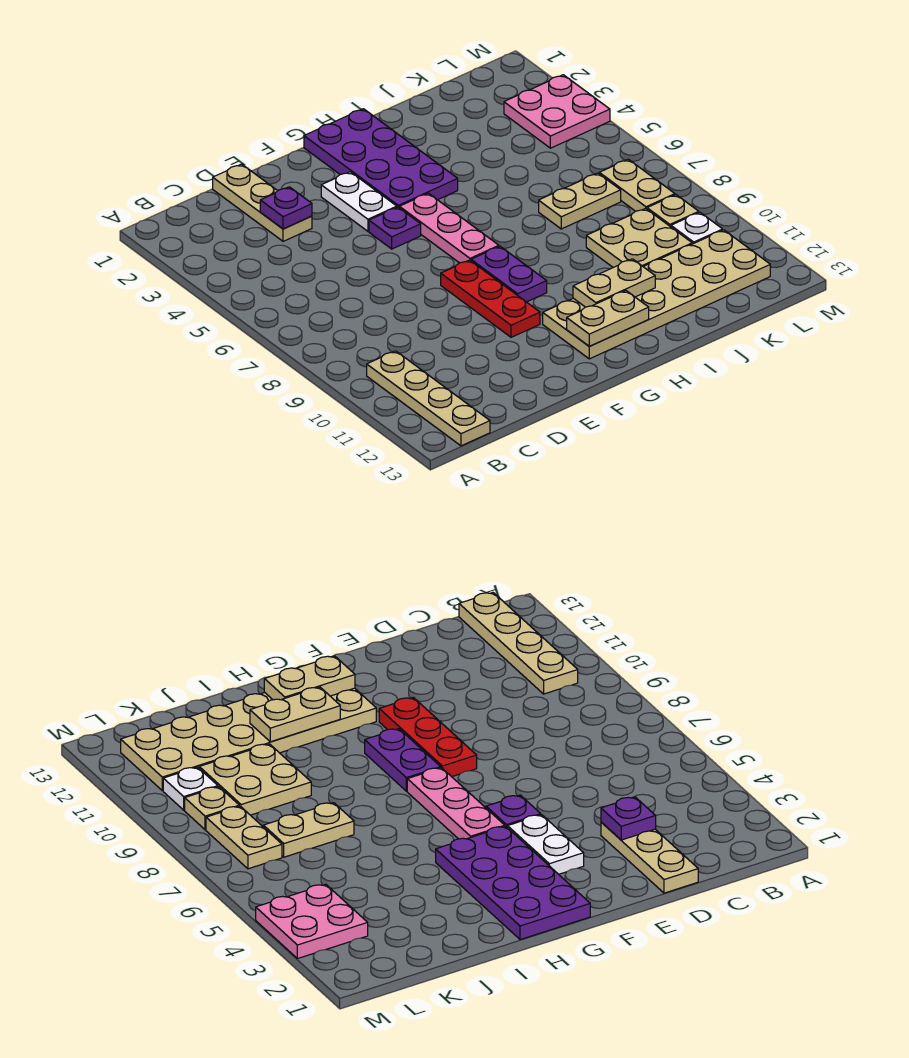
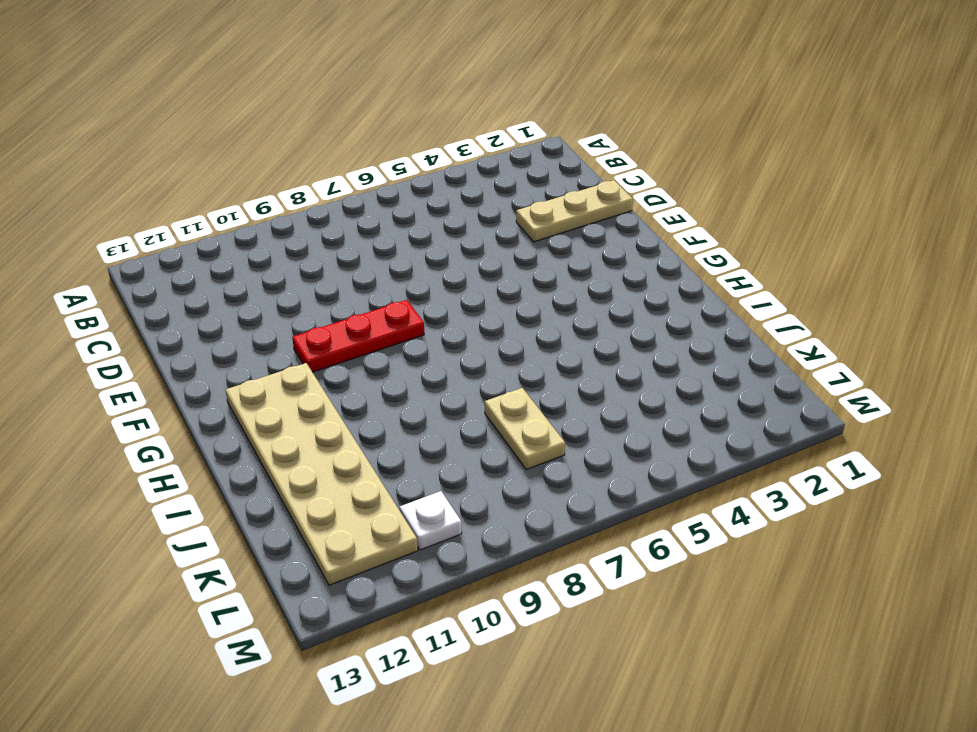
none -> tan 1x4 plate [367,351,490,446]
none -> white 1x2 plate [321,172,397,231]
none -> purple 1x1 plate [369,207,421,249]

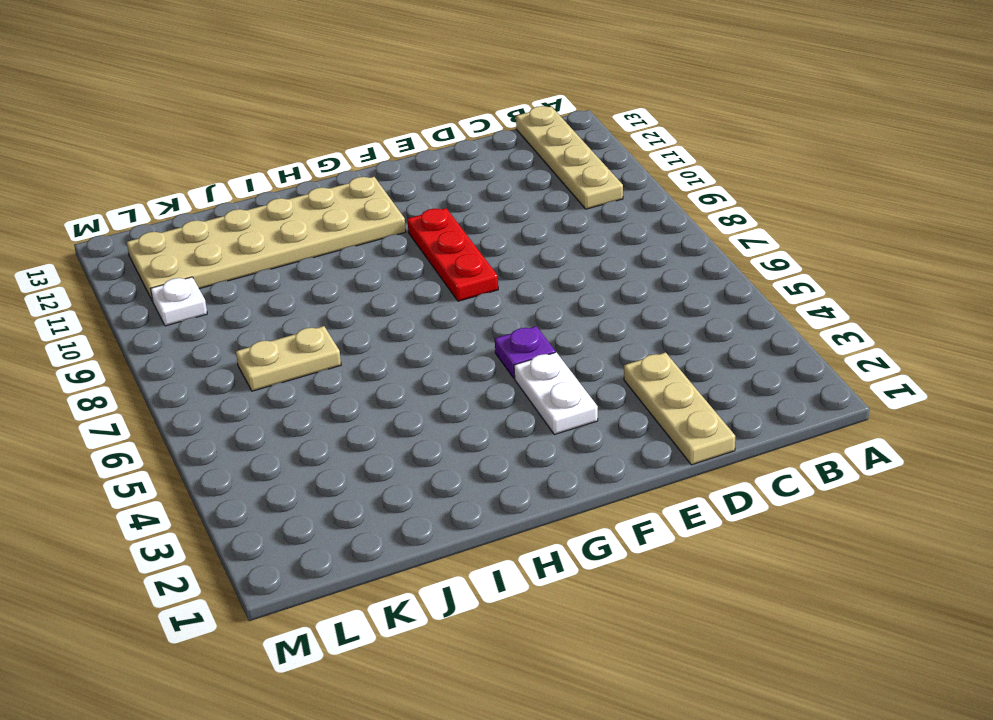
none -> purple 2x4 plate [304,109,458,207]
none -> pink 1x3 plate [399,193,499,263]
none -> purple 1x2 plate [471,246,547,302]

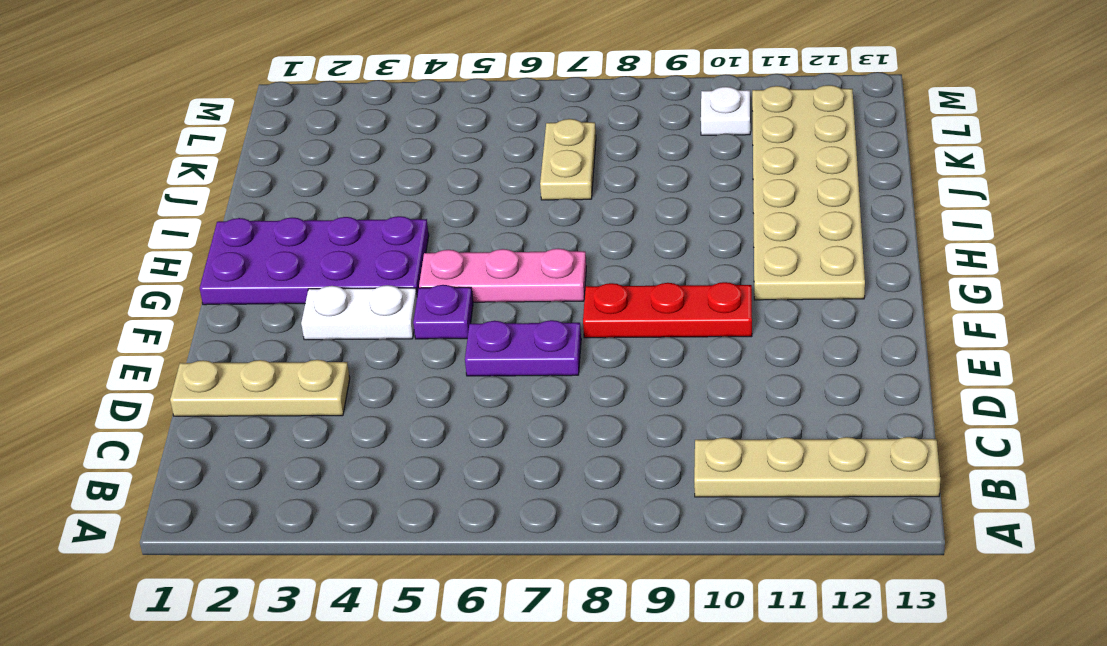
purple 1x2 plate [465,320,581,376] -> purple 1x2 plate moved to [471,246,547,302]
none -> tan 2x2 plate [586,209,692,268]
none -> pink 2x2 plate [504,75,610,148]
none -> tan 1x2 plate [599,159,675,211]

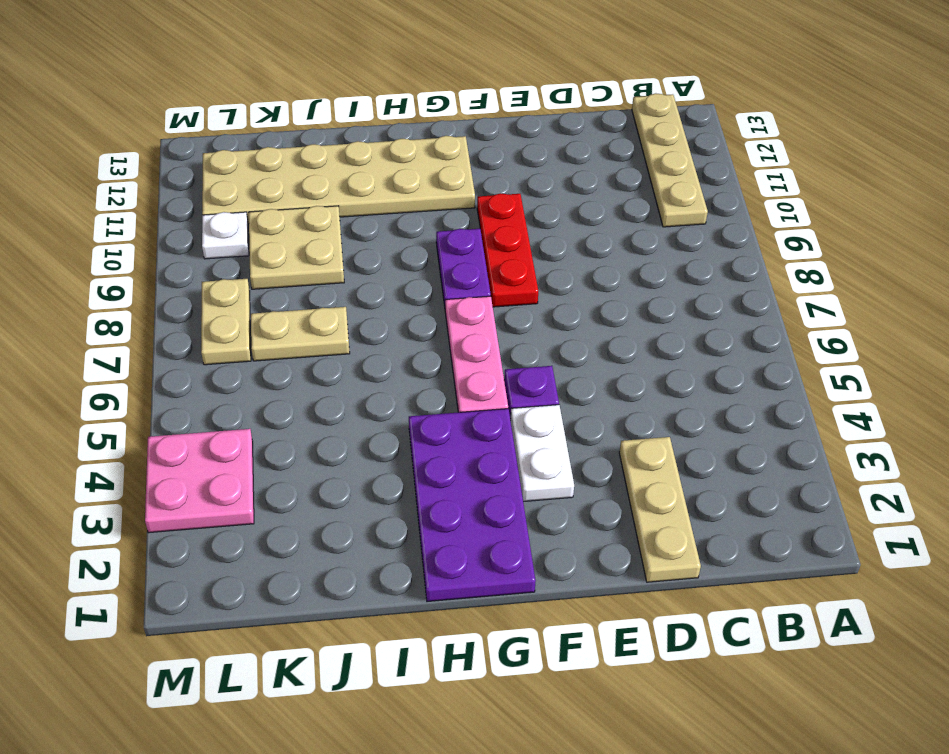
none -> tan 1x1 plate [647,195,699,227]
none -> purple 1x1 plate [260,187,312,229]
none -> tan 1x2 plate [567,291,649,346]

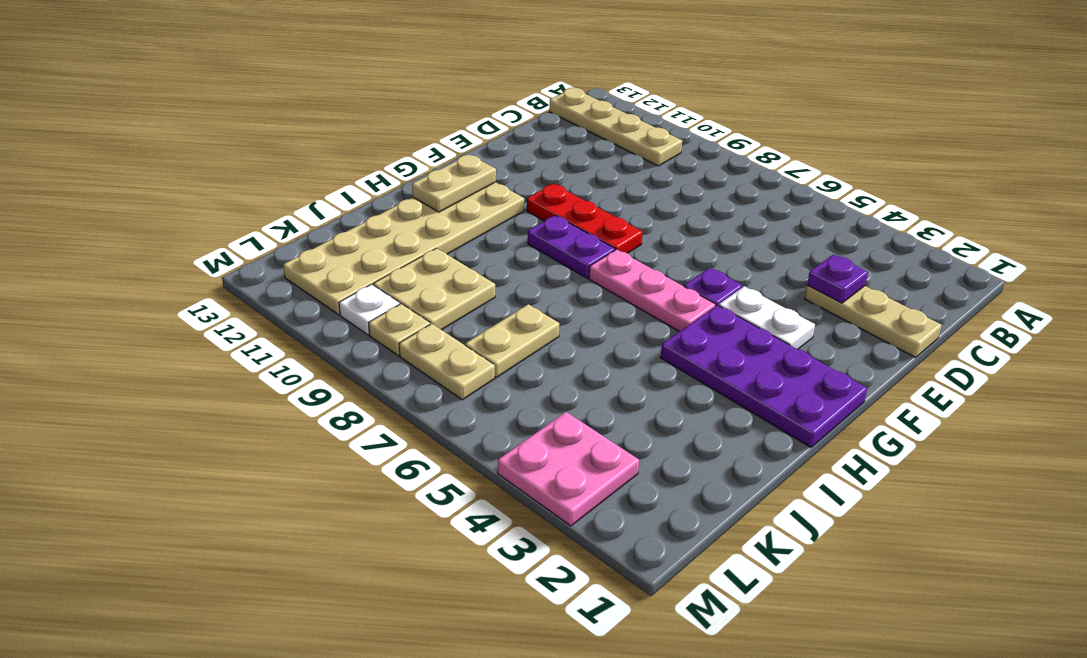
none -> tan 1x2 plate [573,259,655,307]

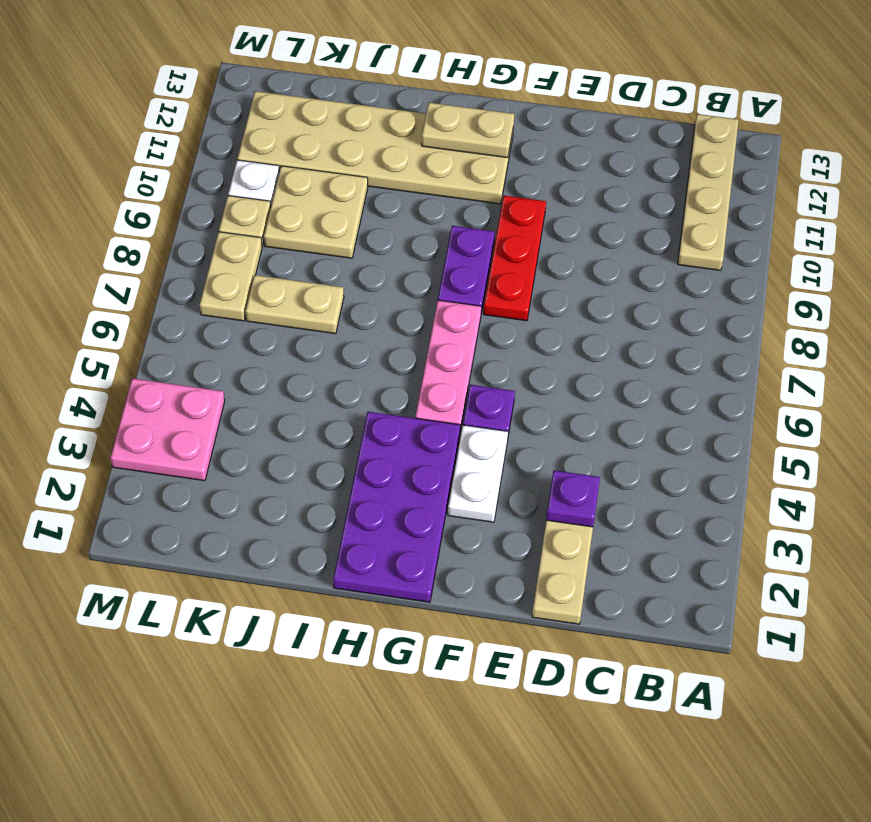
none -> tan 1x2 plate [573,259,655,307]

